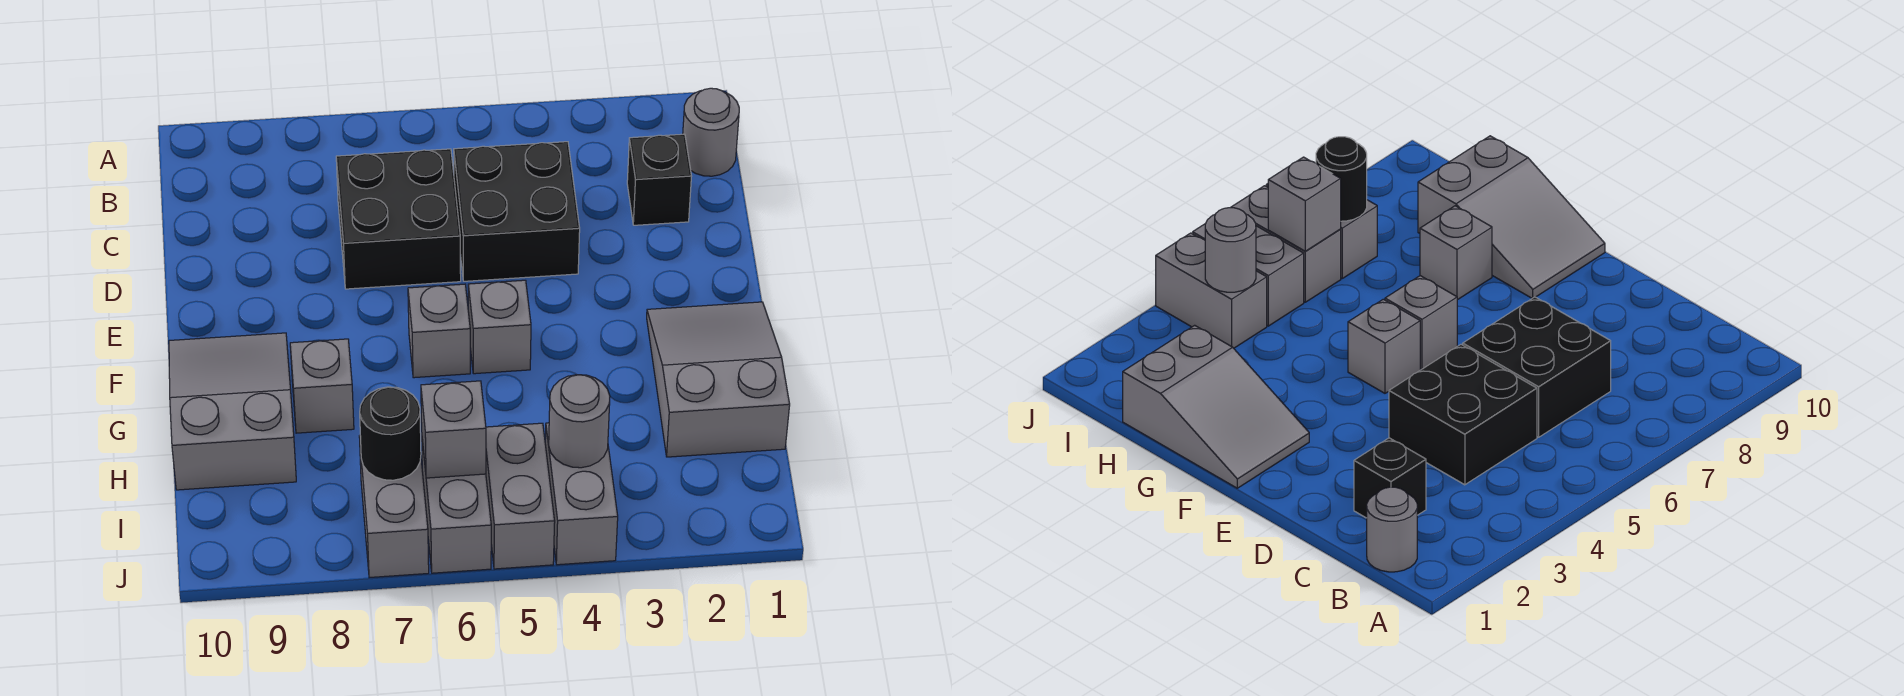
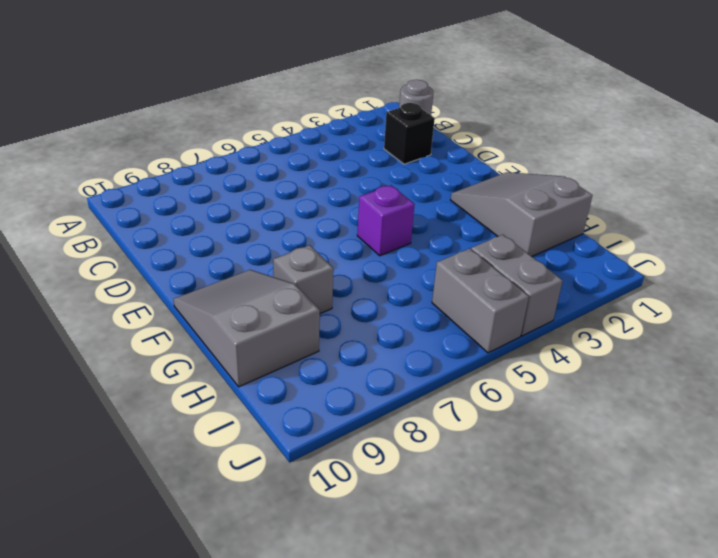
purple 1x1 brick [357,185,415,256] -> grey 1x1 brick [468,280,531,374]
none -> black 2x2 brick [454,142,580,281]
none -> black 2x2 brick [336,149,461,289]
none -> grey 1x1 brick [408,284,470,378]

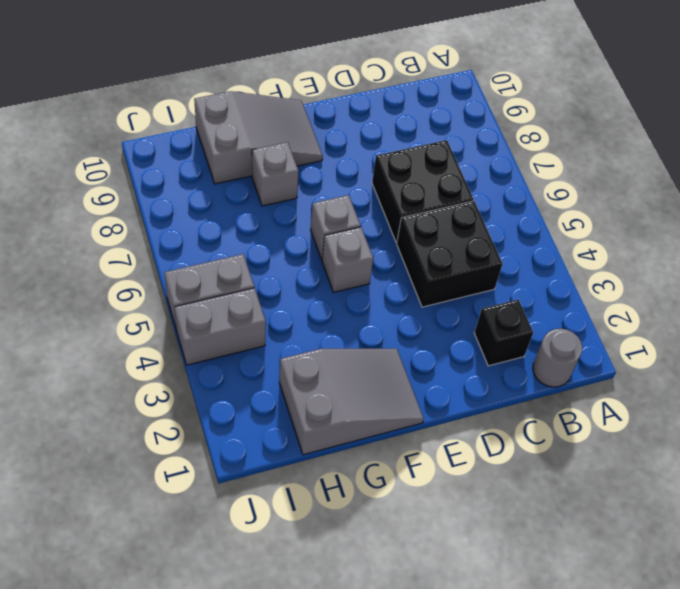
none -> grey 1x2 brick [422,440,491,573]
none -> grey 1x2 brick [359,436,429,578]
none -> grey 1x1 round brick [549,375,610,468]

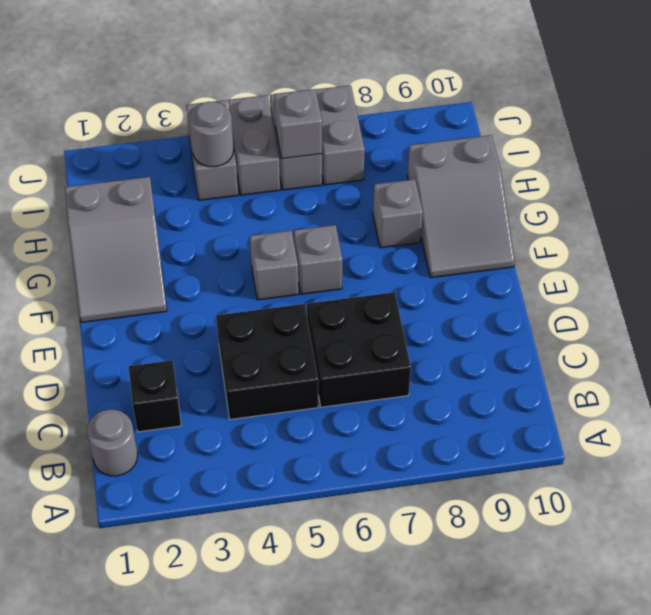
none -> black 1x1 round brick [360,387,421,480]

